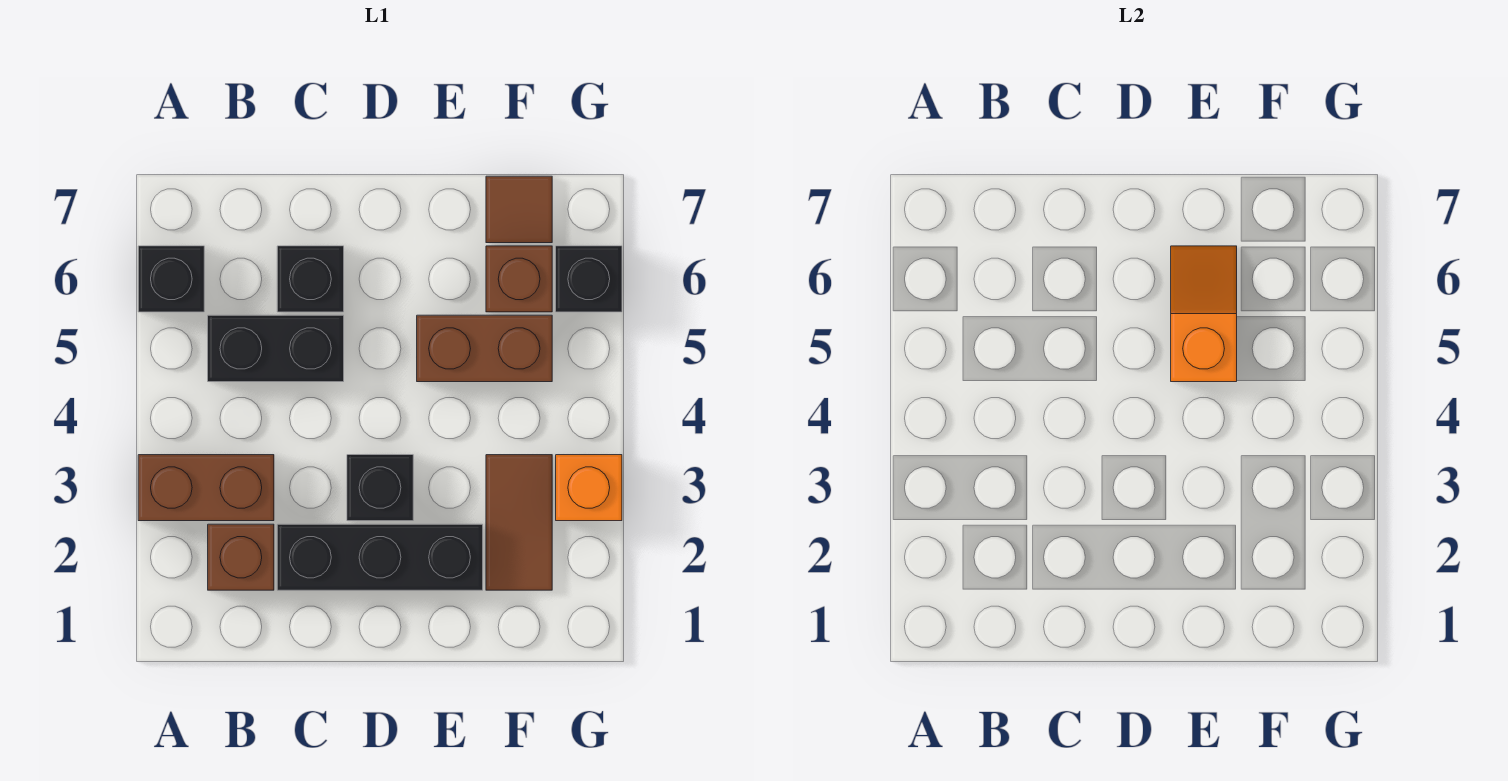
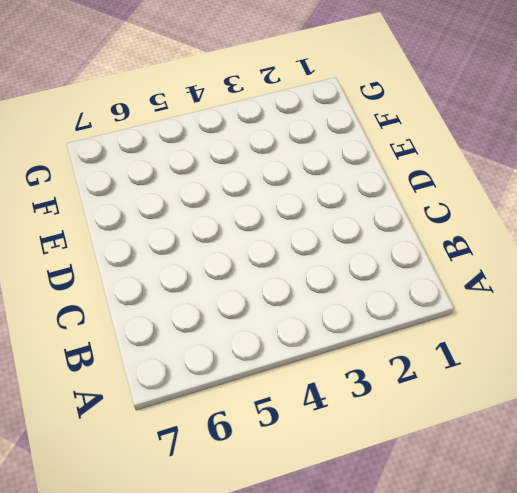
none -> brown 1x2 brick [138,455,274,521]
none -> black 1x1 brick [138,246,204,312]
none -> brown 1x1 brick [208,524,274,590]

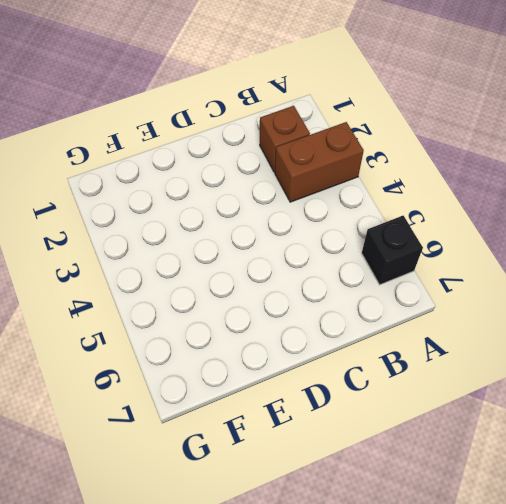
none -> black 1x2 brick [208,315,344,382]
none -> black 1x3 brick [277,524,483,590]
none -> black 1x1 brick [277,246,344,312]

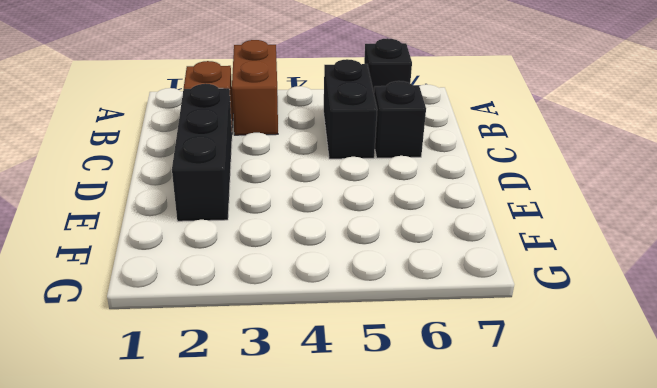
none -> black 1x1 brick [347,455,413,521]
none -> brown 1x2 brick [417,315,552,382]
none -> brown 1x2 tile [486,455,552,590]

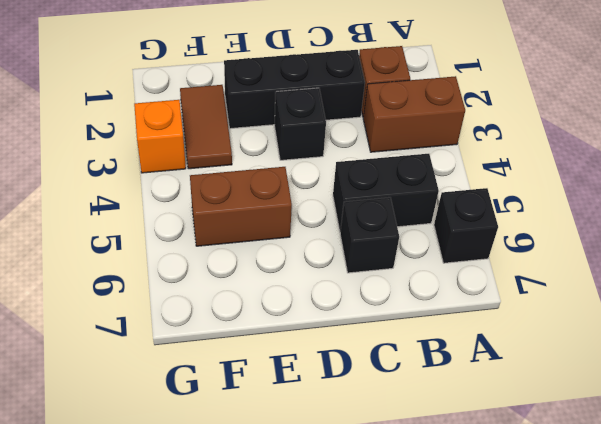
none -> brown 1x1 brick [486,246,552,312]
none -> brown 1x1 tile [486,176,552,243]
none -> black 1x1 brick [556,246,622,312]

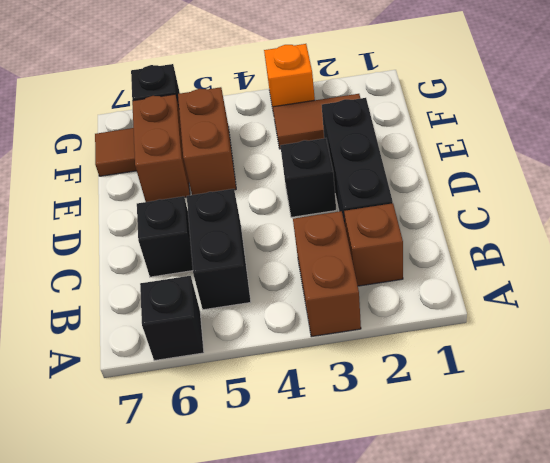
brown 1x2 brick [132,94,190,202] -> brown 1x1 brick [486,246,552,312]
none -> orange 1x2 slope [1171,246,1237,382]

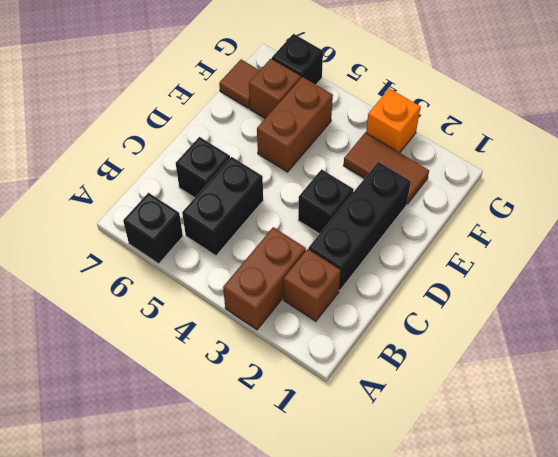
none -> orange 1x2 slope [1171,246,1237,382]

